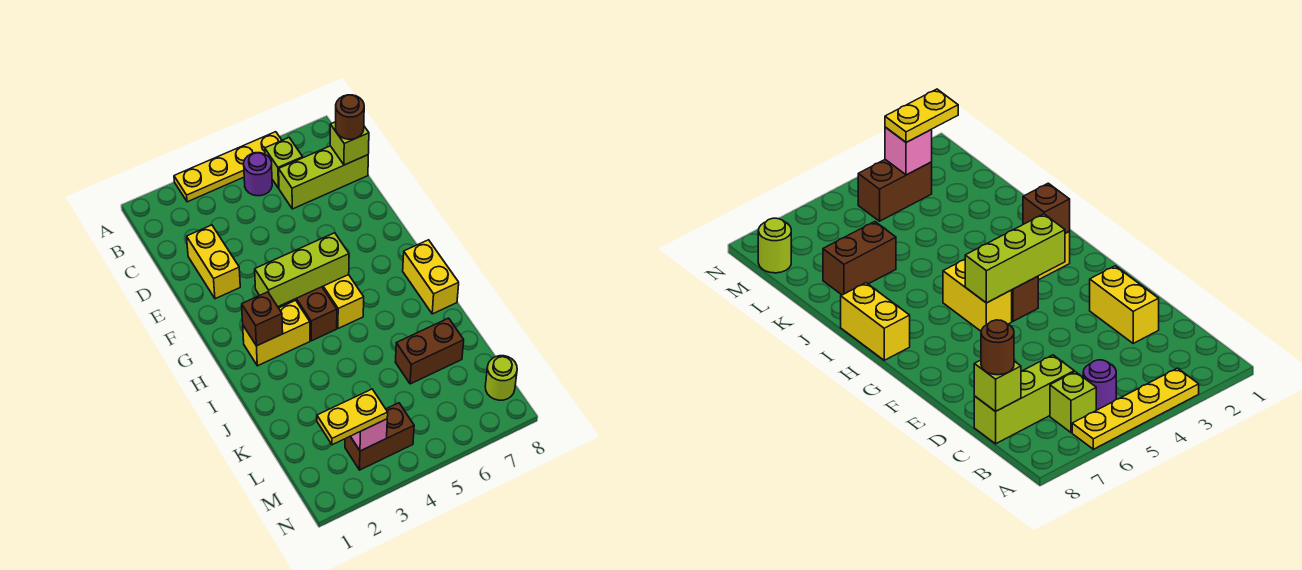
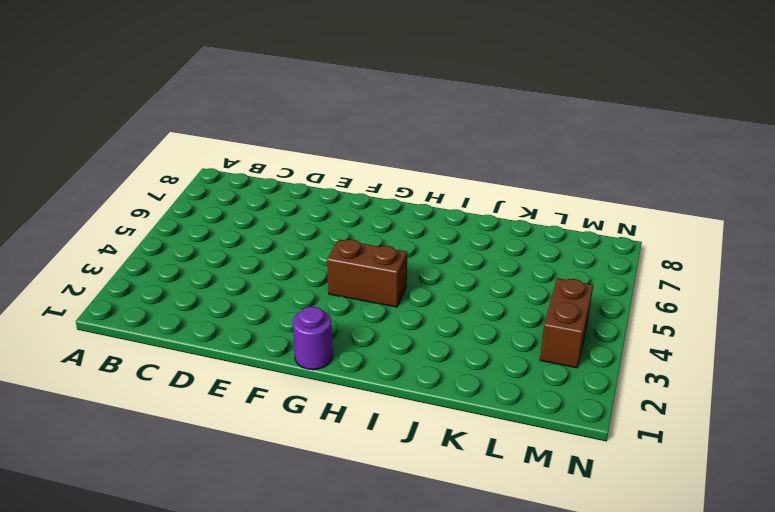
purple 1x1 round brick [293,307,333,370] -> purple 1x1 round brick moved to [244,153,272,196]
none -> yellow 1x4 plate [174,132,282,202]
none -> lime 1x1 brick [265,138,303,188]
none -> lime 1x3 brick [279,146,368,209]

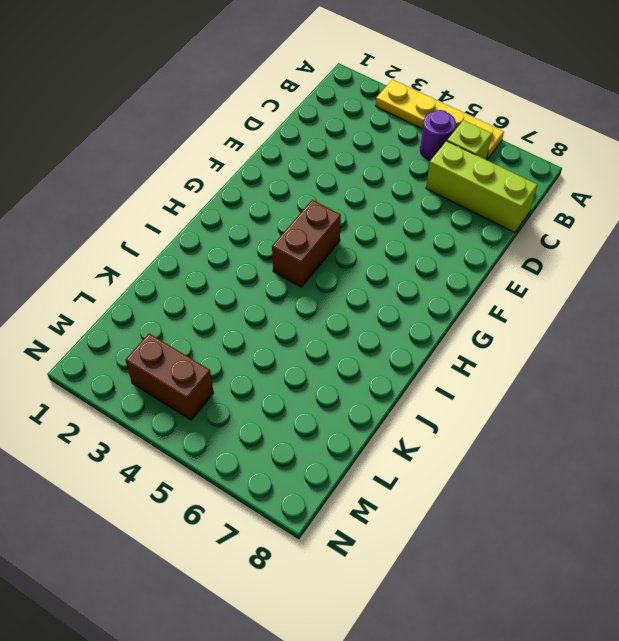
none -> yellow 1x2 brick [187,225,240,299]
none -> yellow 1x2 brick [322,275,364,328]
none -> yellow 1x2 brick [243,300,310,366]

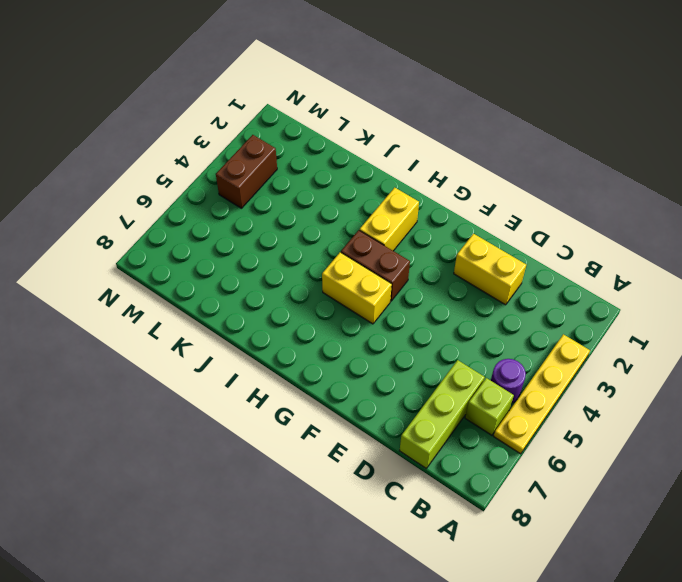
none -> yellow 1x2 brick [403,240,459,314]
none -> brown 1x2 brick [396,318,464,384]
none -> lime 1x1 round brick [485,356,517,400]

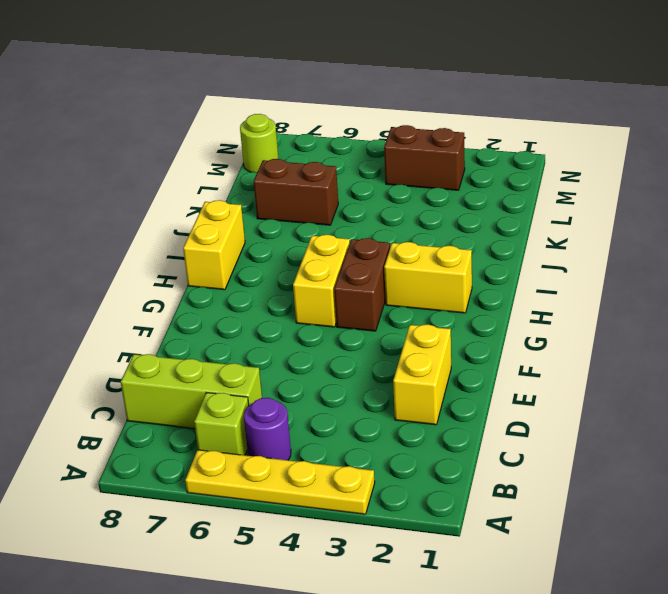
none -> lime 1x1 brick [330,122,369,165]
none -> lime 1x3 brick [255,233,349,307]
none -> brown 1x1 brick [242,292,283,346]

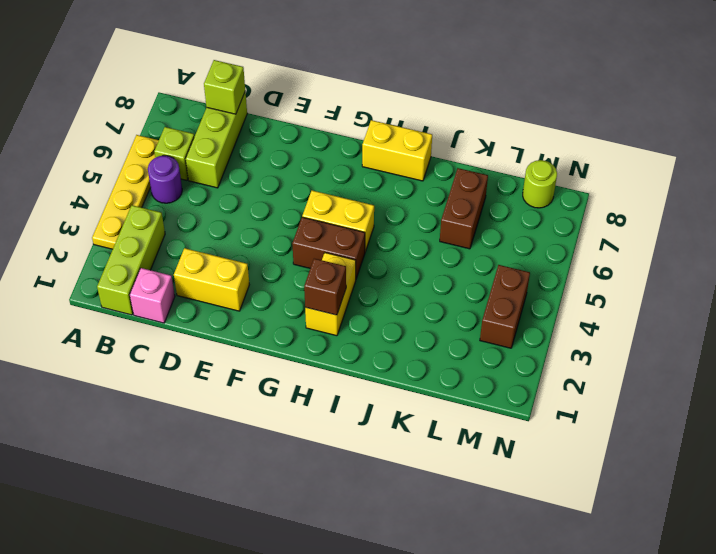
lime 1x3 brick [97,205,165,315] -> lime 1x3 brick moved to [255,233,349,307]
pink 1x1 brick [130,268,175,323] -> pink 1x1 brick moved to [350,419,387,451]
none -> brown 1x1 round brick [336,95,364,139]
none -> yellow 1x2 plate [317,389,388,445]

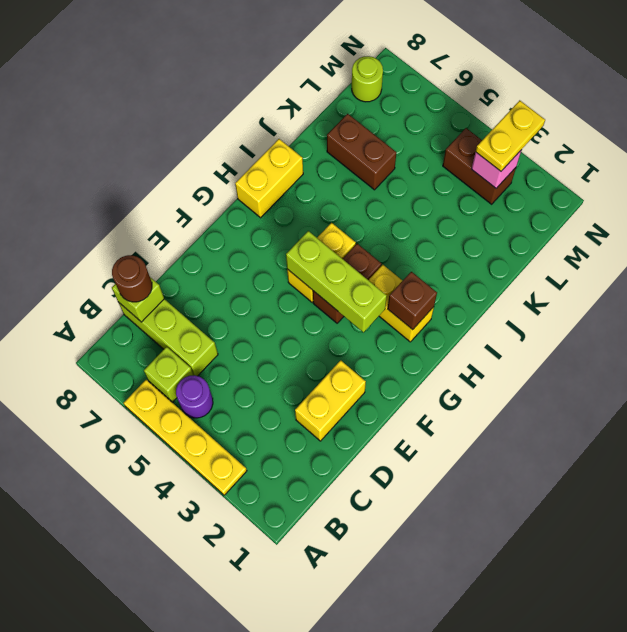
yellow 1x2 plate [476,100,545,171] -> yellow 1x2 plate turned to [317,389,388,445]

